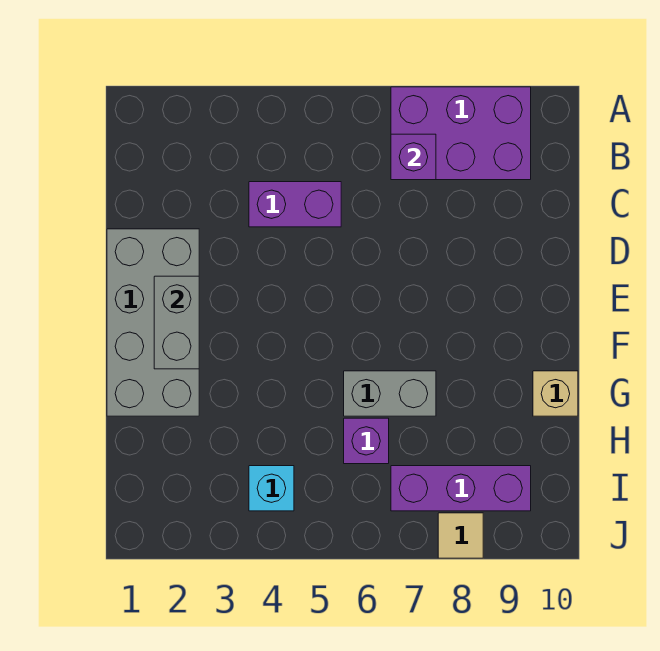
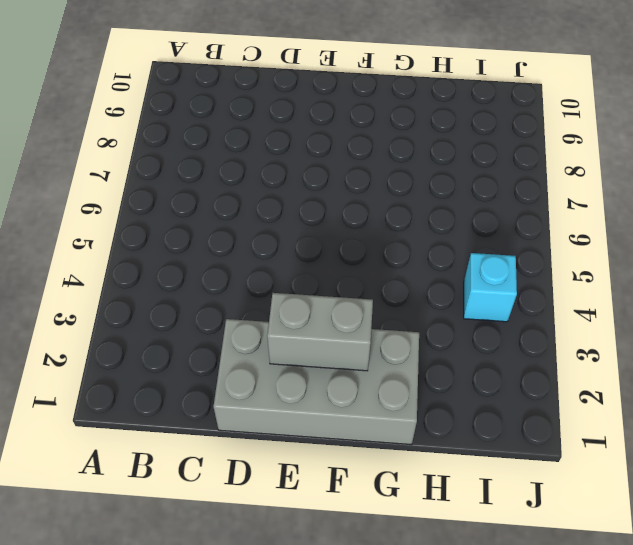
none -> purple 2x3 brick [391,87,531,180]
none -> purple 1x2 brick [249,182,341,227]

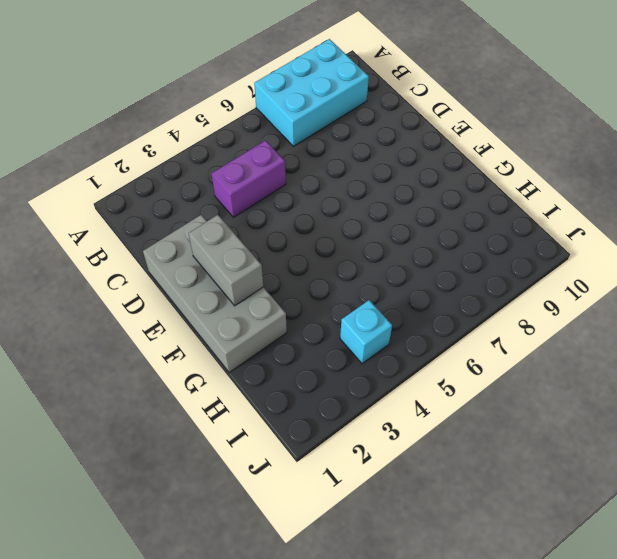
cyan 2x3 brick [254,39,369,146] -> purple 2x3 brick [391,87,531,180]
none -> grey 1x2 brick [344,371,436,416]
none -> tan 1x1 brick [533,371,578,416]

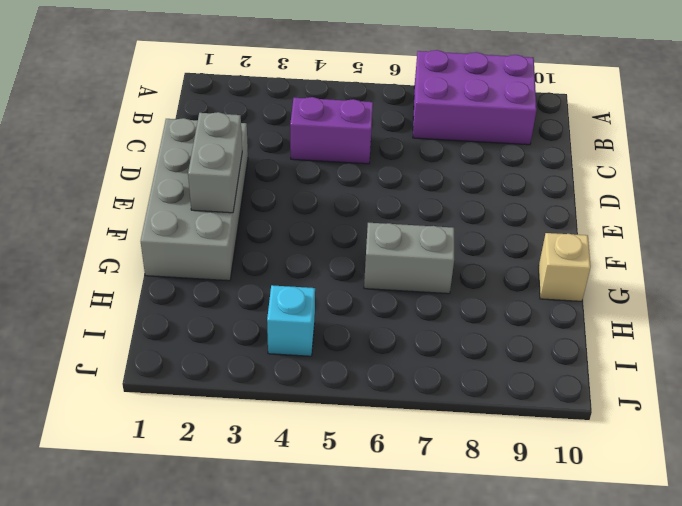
none -> purple 1x1 brick [344,418,389,464]
none -> purple 1x3 brick [391,466,531,511]

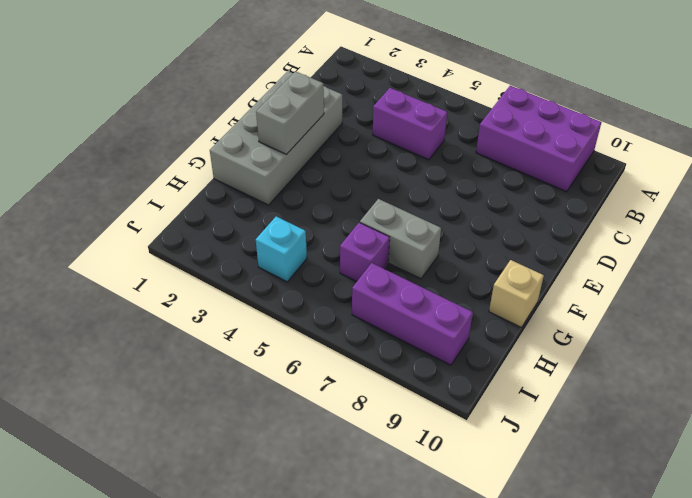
none -> tan 1x1 tile [438,513,483,558]
none -> purple 1x1 brick [391,134,436,180]

